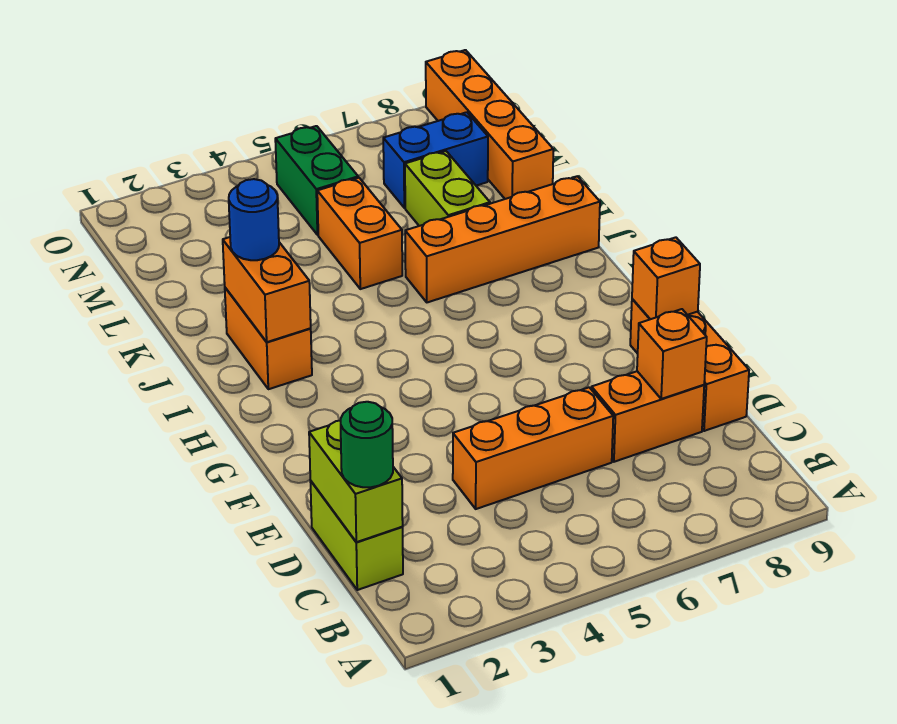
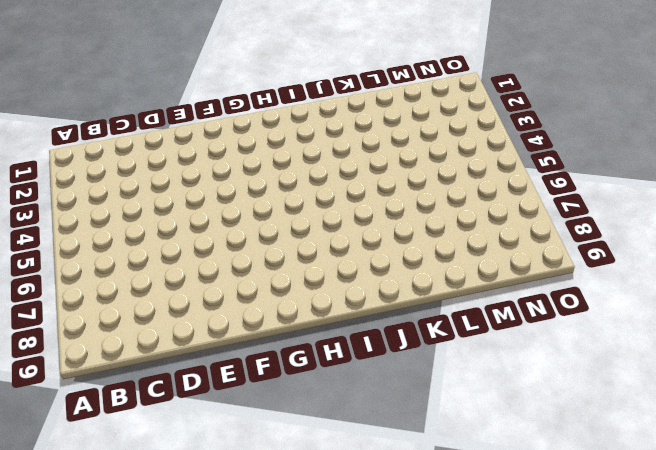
none -> lime 1x2 brick [310,481,403,590]
none -> orange 1x3 brick [453,387,613,509]
none -> orange 1x2 brick [591,371,704,462]

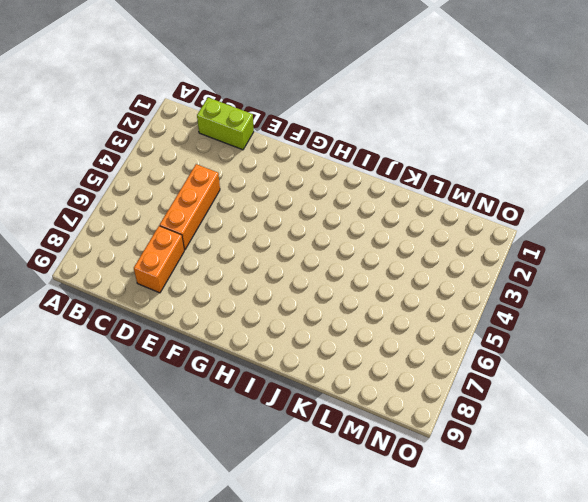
none -> orange 1x3 brick [630,299,749,431]
none -> orange 1x2 brick [225,288,312,389]
none -> orange 1x4 brick [405,176,600,302]

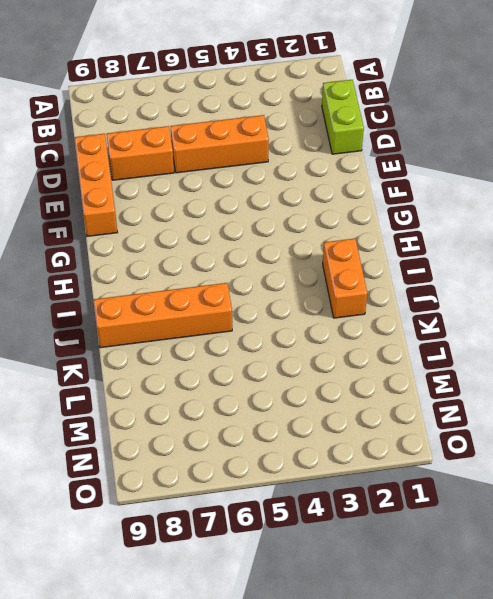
none -> orange 1x2 brick [317,178,402,289]
none -> lime 1x2 brick [405,151,490,226]
none -> orange 1x4 brick [426,50,553,199]

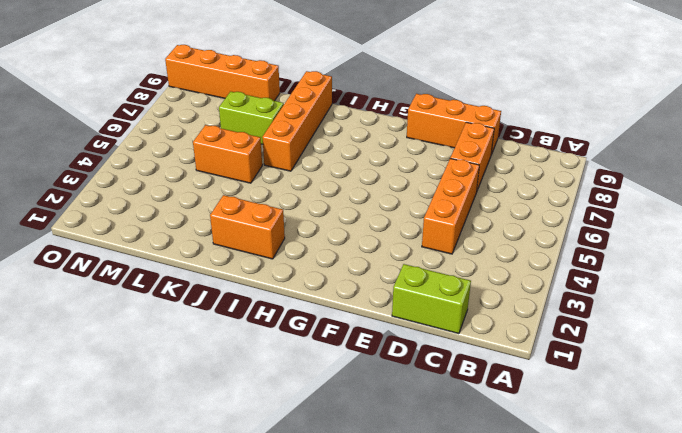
none -> green 1x2 brick [275,126,358,235]
none -> blue 1x2 brick [383,112,488,208]
none -> lime 1x2 brick [309,421,403,542]

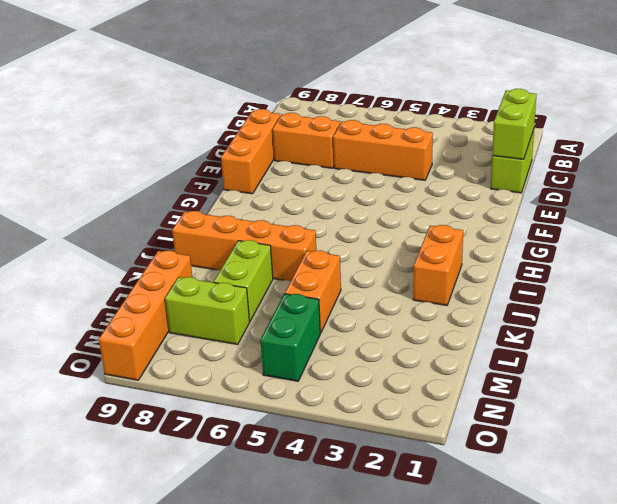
lime 1x2 brick [165,277,250,345] -> blue 1x2 brick [383,112,488,208]
none -> orange 1x1 brick [637,309,707,399]
none -> orange 1x1 brick [632,237,700,319]
none -> orange 1x2 brick [223,237,311,342]

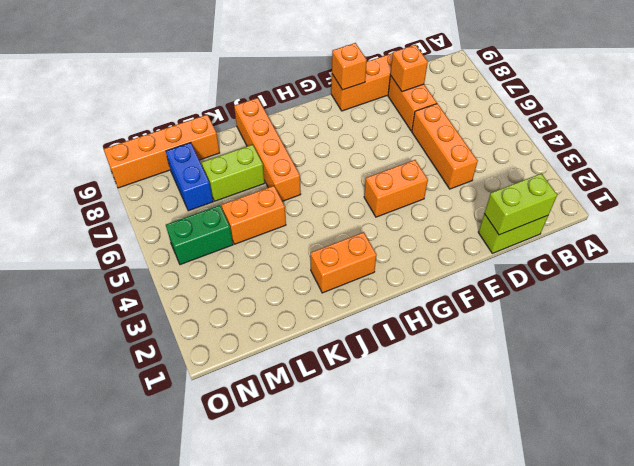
orange 1x2 brick [364,160,428,217] -> orange 1x2 brick moved to [223,237,311,342]
none -> green 1x1 round brick [341,402,393,487]
none -> blue 1x1 round brick [229,179,279,260]

